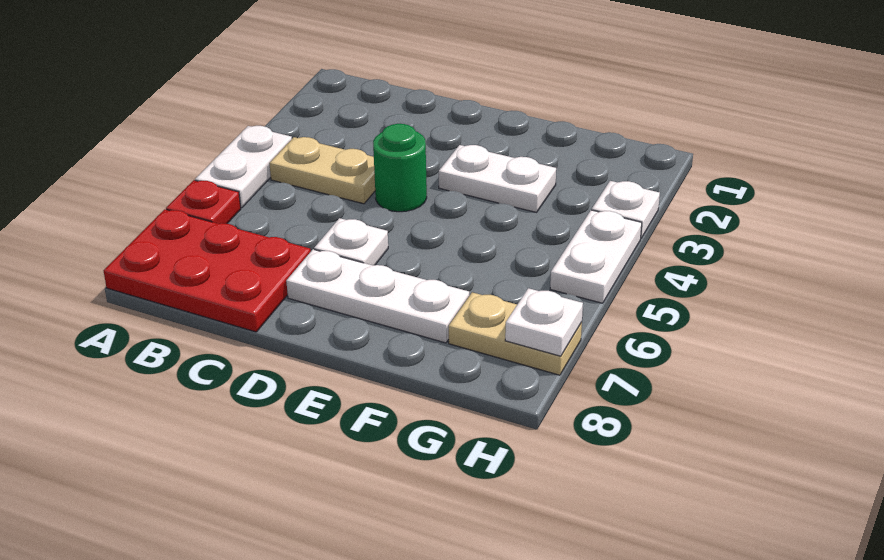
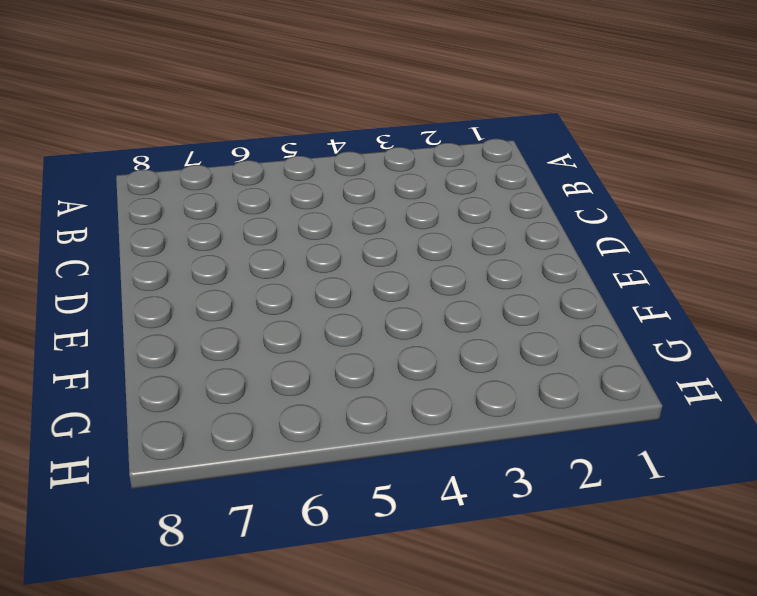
none -> white 1x2 plate [195,126,292,208]
none -> red 1x1 plate [166,180,241,224]
none -> red 2x3 plate [103,209,311,332]

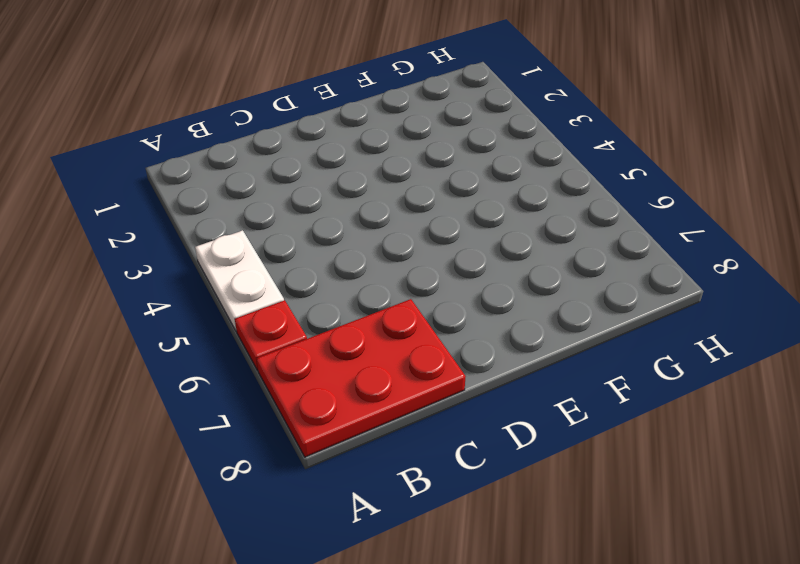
none -> tan 1x2 plate [269,137,375,204]
none -> green 1x1 round brick [373,124,427,212]
none -> white 1x1 plate [314,218,388,265]

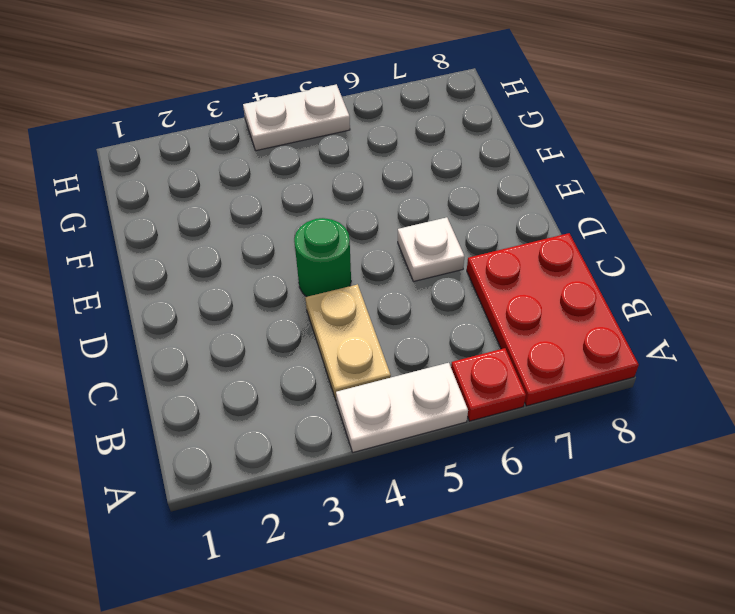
none -> white 1x3 plate [286,249,469,343]
none -> white 1x2 plate [439,145,556,212]
none -> tan 1x2 plate [449,292,582,375]

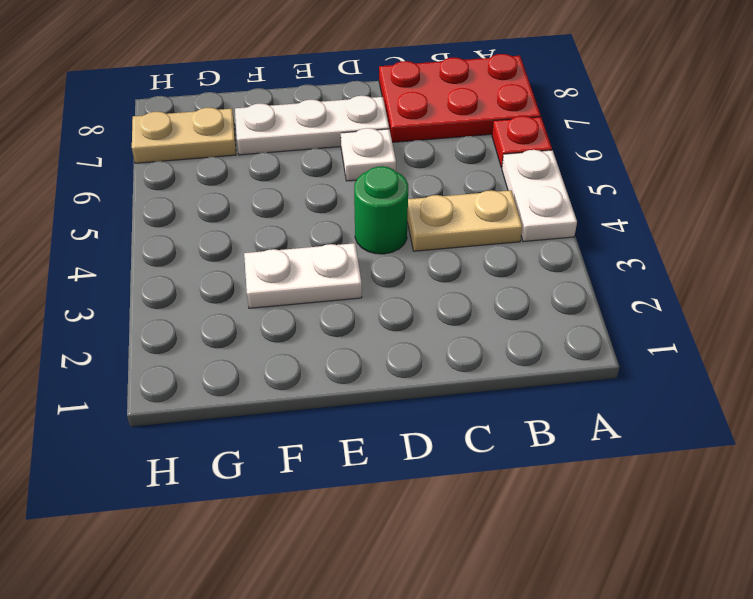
none -> white 1x1 plate [592,181,660,238]
none -> white 1x2 plate [550,210,642,303]
none -> white 1x1 plate [505,288,583,356]

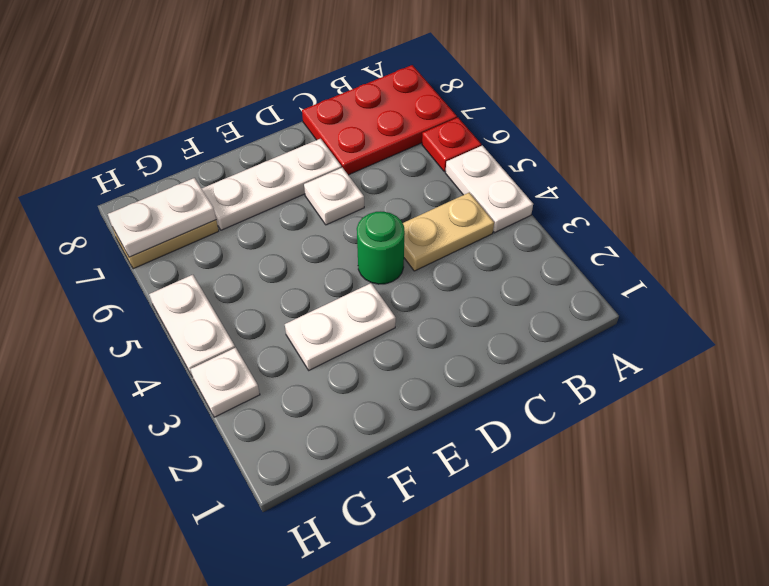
white 1x2 plate [108,178,216,257] -> white 1x1 plate [505,288,583,356]

